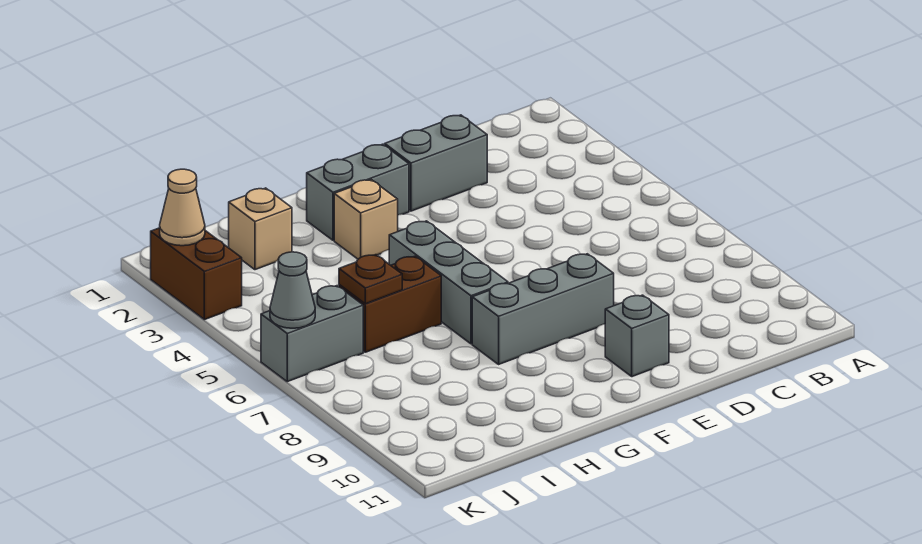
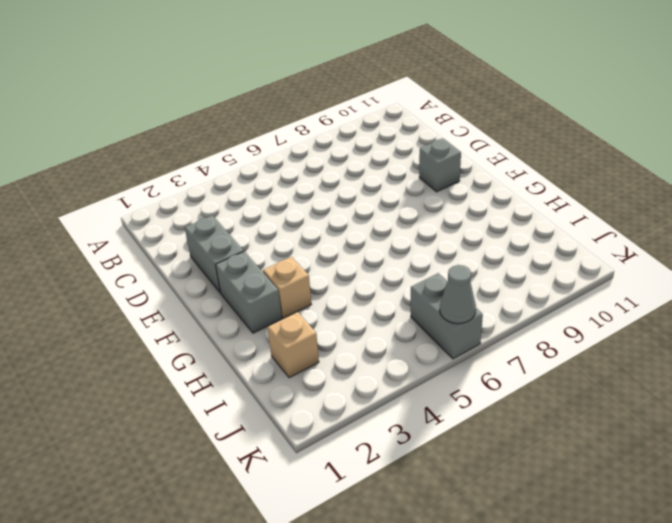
none -> grey 1x3 brick [472,254,614,364]
none -> grey 1x3 brick [389,221,508,344]
none -> brown 1x2 brick [339,256,441,352]

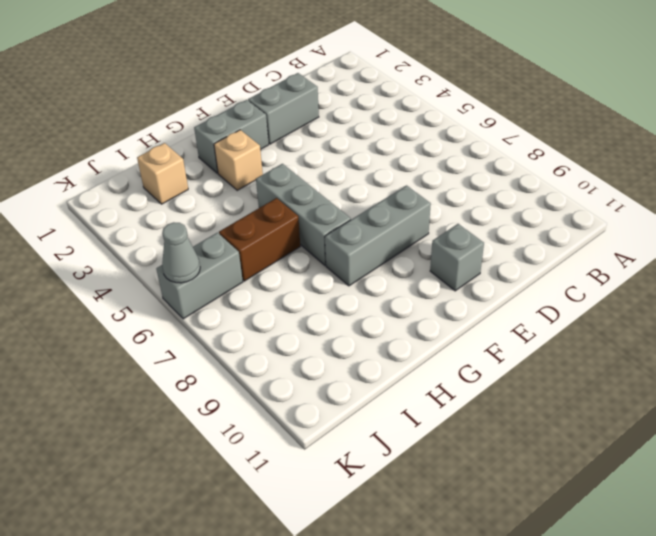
none -> brown 1x2 brick [151,228,242,320]
none -> brown 1x1 plate [339,255,402,304]
none -> tan 1x1 cone [160,169,205,246]

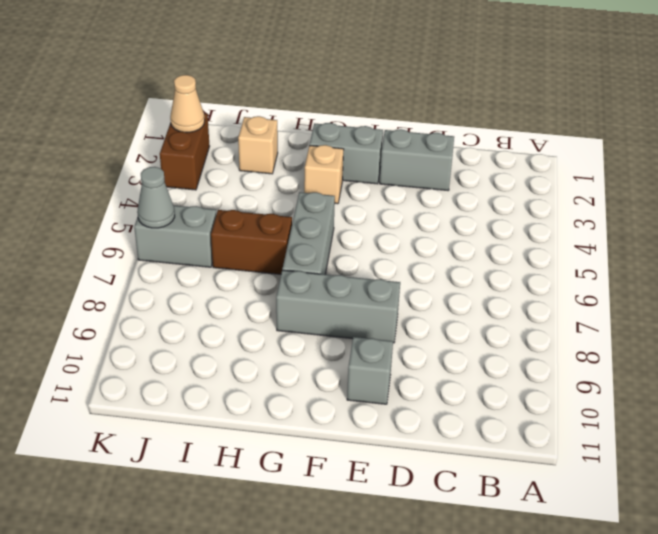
none -> brown 1x1 plate [339,255,402,304]

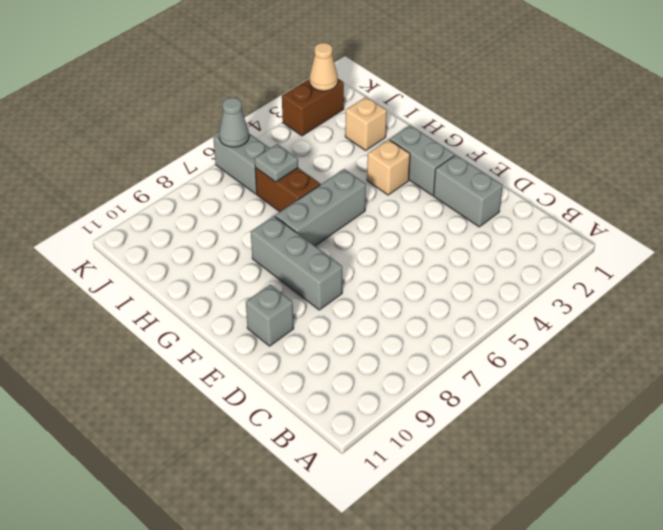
grey 1x1 plate [255,144,298,182] -> brown 1x1 plate [339,255,402,304]

